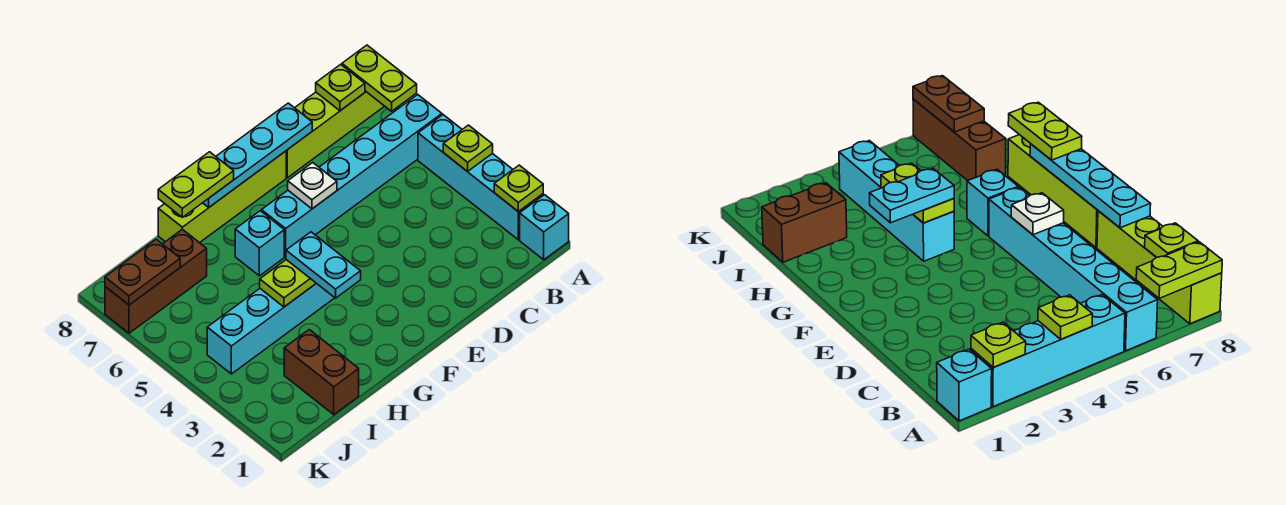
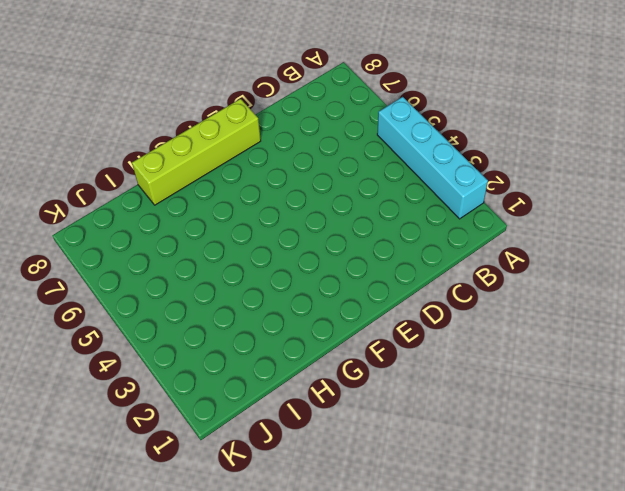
none -> cyan 1x1 brick [520,195,569,260]
none -> cyan 1x6 brick [262,95,442,256]
none -> lime 1x4 brick [286,91,384,178]

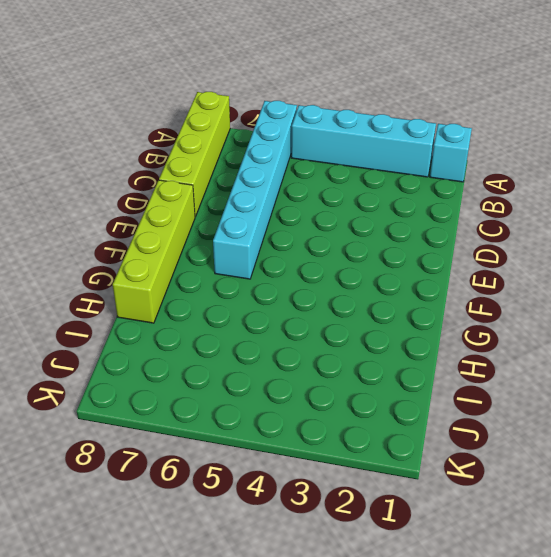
none -> cyan 1x4 brick [207,283,334,374]
none -> cyan 1x1 brick [235,211,284,276]
none -> brown 1x2 brick [284,330,359,415]

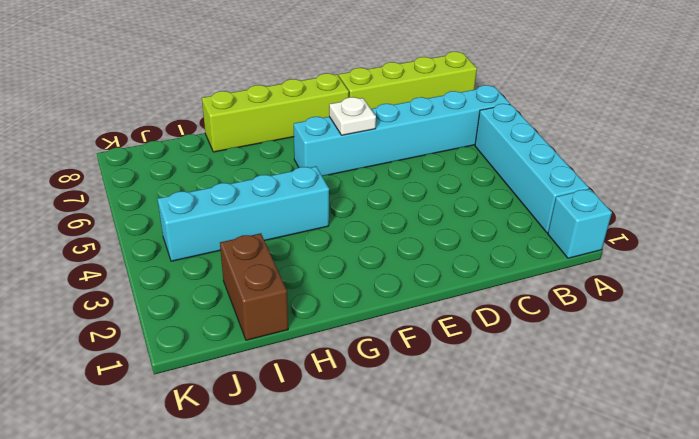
none -> cyan 1x1 brick [235,211,284,276]
none -> brown 1x3 brick [105,229,207,333]
none -> lime 1x1 plate [494,165,543,212]

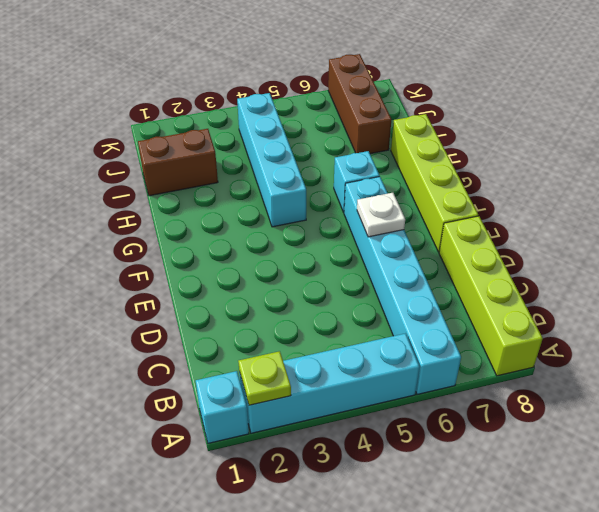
none -> lime 1x1 plate [443,125,493,172]
none -> lime 1x2 plate [342,45,417,111]
none -> lime 1x1 plate [316,64,365,111]

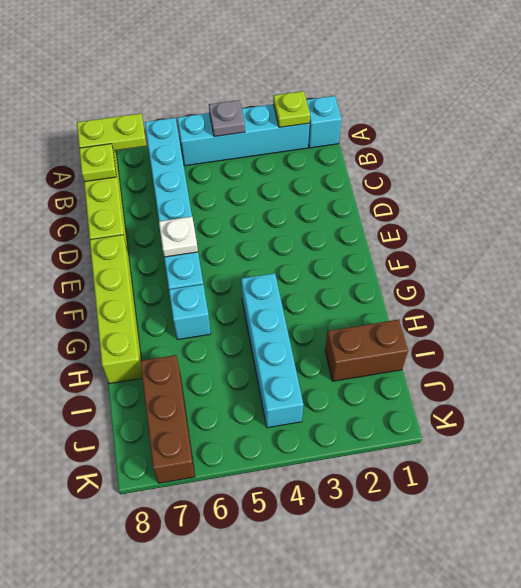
grey 1x1 plate [209,100,245,137] -> lime 1x1 plate [443,125,493,172]
none -> cyan 1x4 plate [203,103,312,207]
none -> lime 1x2 plate [260,260,316,307]
none -> brown 1x2 plate [105,239,180,305]

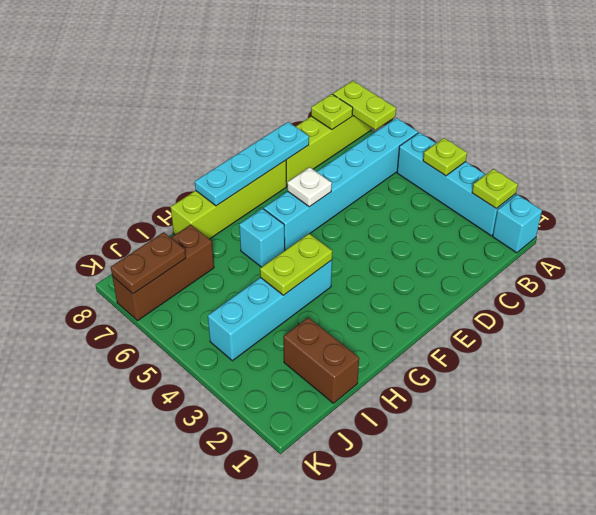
none -> cyan 1x2 plate [286,232,361,298]
none -> lime 1x2 plate [158,152,234,217]

